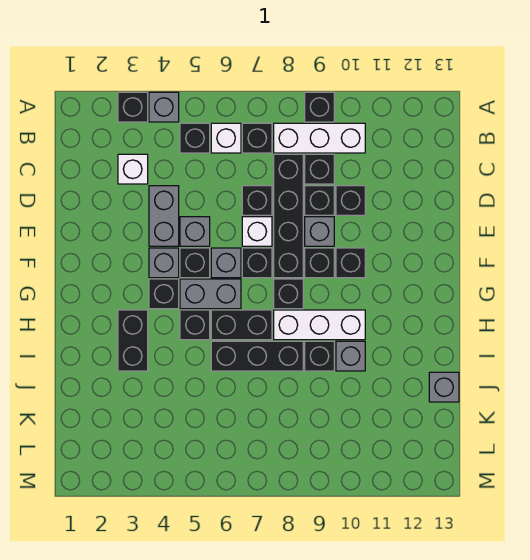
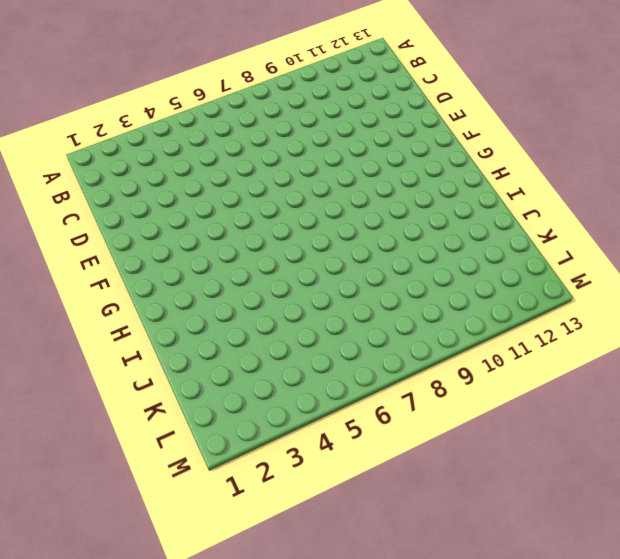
none -> black 1x1 brick [118,92,148,122]
none -> grey 1x1 brick [149,92,179,122]
none -> black 1x1 brick [305,92,334,122]
none -> black 1x1 brick [180,123,210,153]

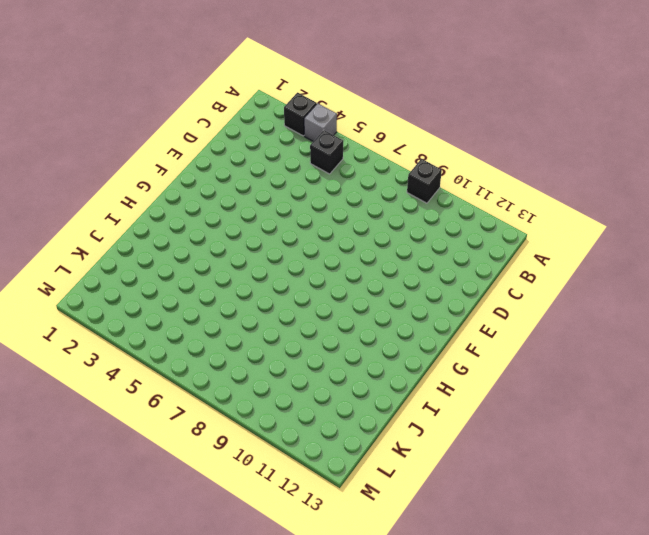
none -> white 1x1 brick [211,123,241,153]
none -> black 1x1 brick [242,123,272,153]
none -> white 1x3 brick [274,123,365,153]
none -> white 1x1 brick [118,154,148,184]

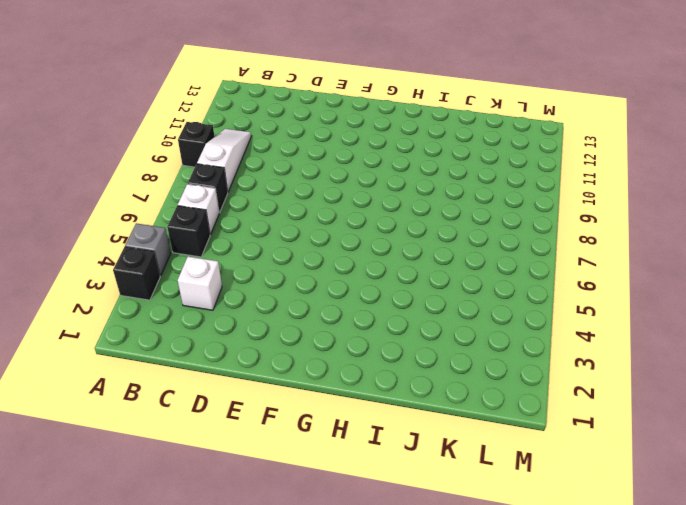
white 1x3 slope [197,129,251,192] -> white 1x3 brick [274,123,365,153]
none -> black 1x4 brick [274,154,303,278]
none -> black 1x1 brick [305,154,334,184]
none -> grey 1x2 brick [149,186,179,246]
none -> black 1x1 brick [242,186,272,215]

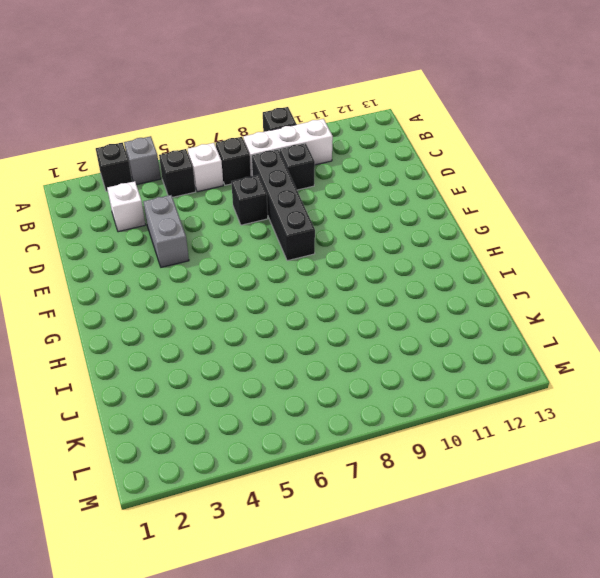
none -> black 1x1 brick [305,186,334,215]
none -> black 1x1 brick [336,186,365,215]
none -> grey 1x1 brick [180,217,210,246]
none -> white 1x1 brick [242,217,272,246]

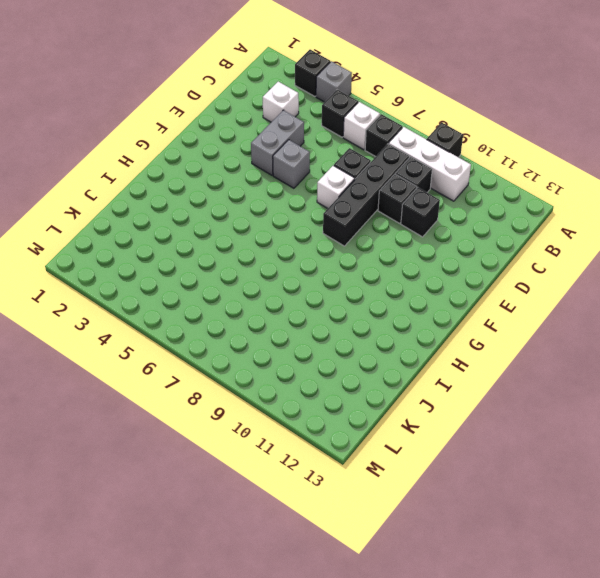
none -> grey 1x1 brick [305,217,334,246]
none -> grey 1x1 brick [149,248,179,278]
none -> black 1x1 brick [180,248,210,278]
none -> grey 1x1 brick [211,248,241,278]

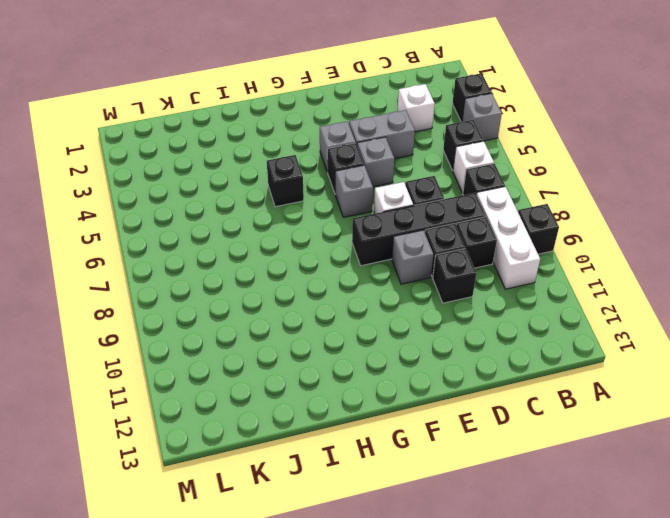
none -> black 1x1 brick [242,248,272,278]
none -> black 1x1 brick [305,248,334,278]
none -> black 1x1 brick [336,248,365,278]
none -> black 1x1 brick [149,279,179,309]

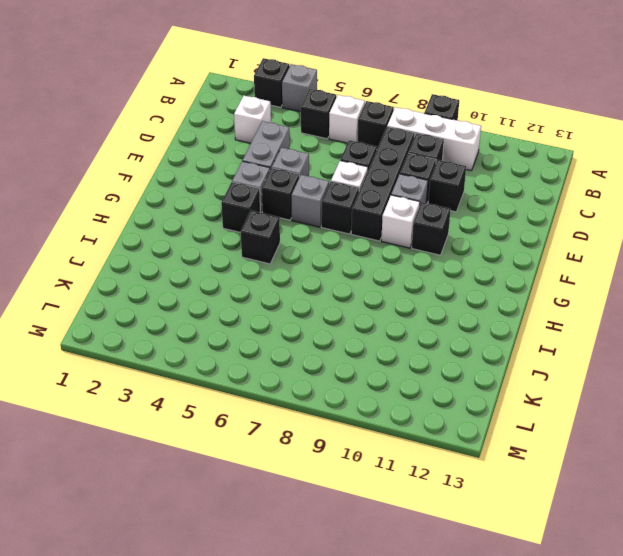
white 1x1 brick [381,195,420,248] -> black 1x1 brick [305,248,334,278]
none -> grey 1x2 brick [180,279,241,309]
none -> black 1x1 brick [274,279,303,309]
none -> black 1x2 brick [118,310,148,371]
none -> black 1x2 brick [211,310,272,340]

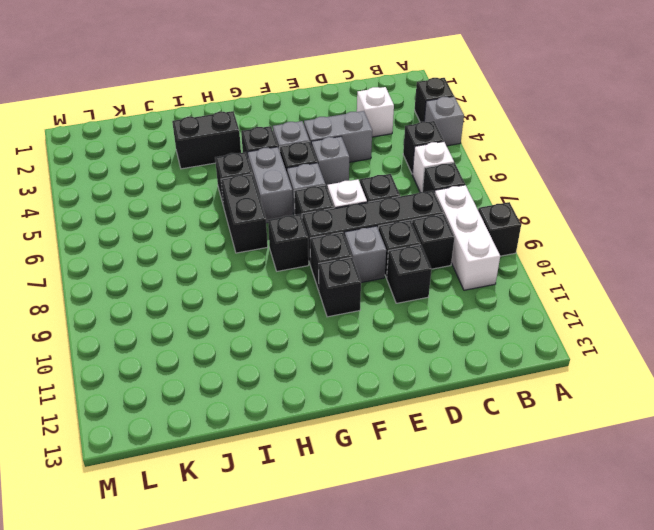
none -> white 1x3 brick [274,310,365,340]
none -> black 1x3 brick [211,341,303,371]
none -> black 1x1 brick [305,341,334,371]
none -> grey 1x1 brick [336,341,365,371]

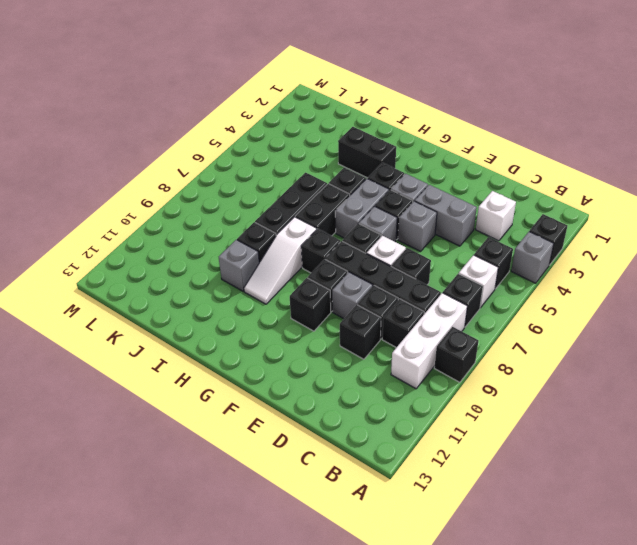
white 1x3 slope [244,217,317,304] -> white 1x3 brick [274,310,365,340]
none -> grey 1x1 brick [429,372,459,402]

